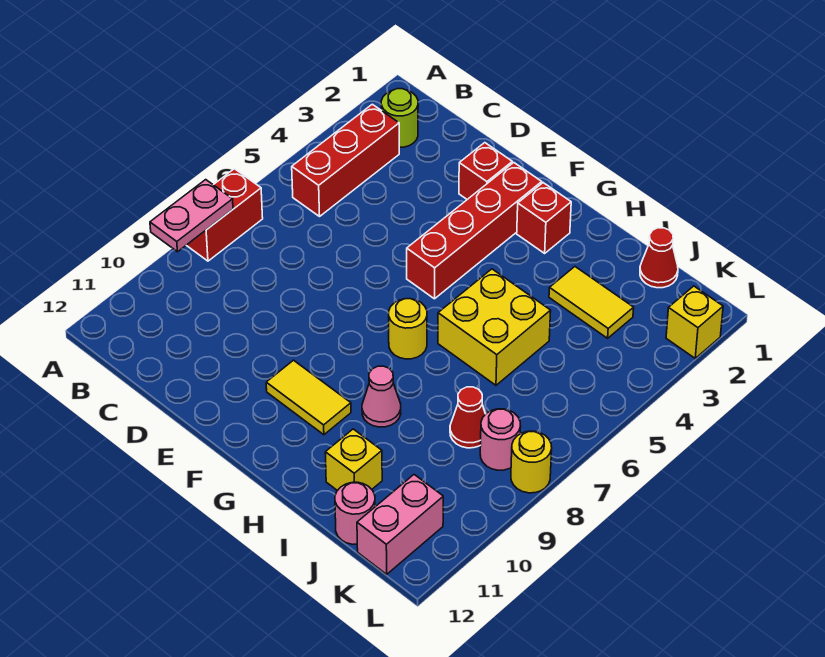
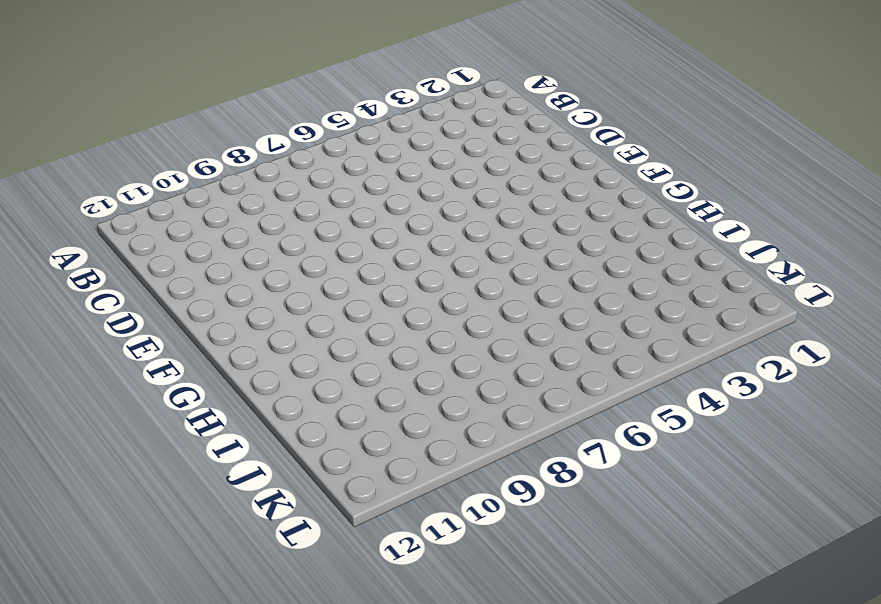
none -> red 1x2 brick [186,169,263,261]
none -> lime 1x1 round brick [381,89,418,147]
none -> red 1x3 brick [292,104,399,216]

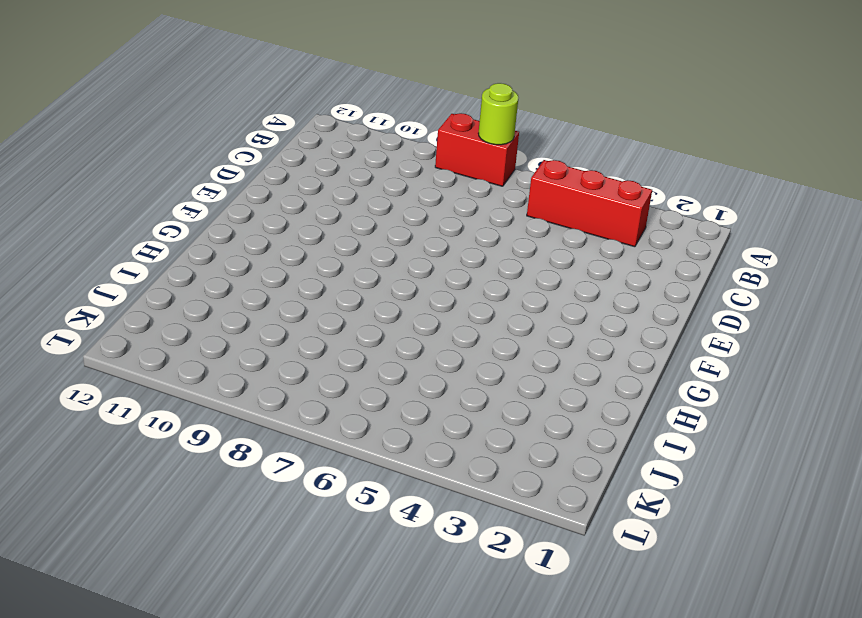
lime 1x1 round brick [478,83,518,145] -> lime 1x1 round brick moved to [381,89,418,147]
none -> red 1x1 brick [459,143,512,199]
none -> red 1x4 brick [407,163,542,299]
none -> yellow 1x2 tile [266,360,351,435]

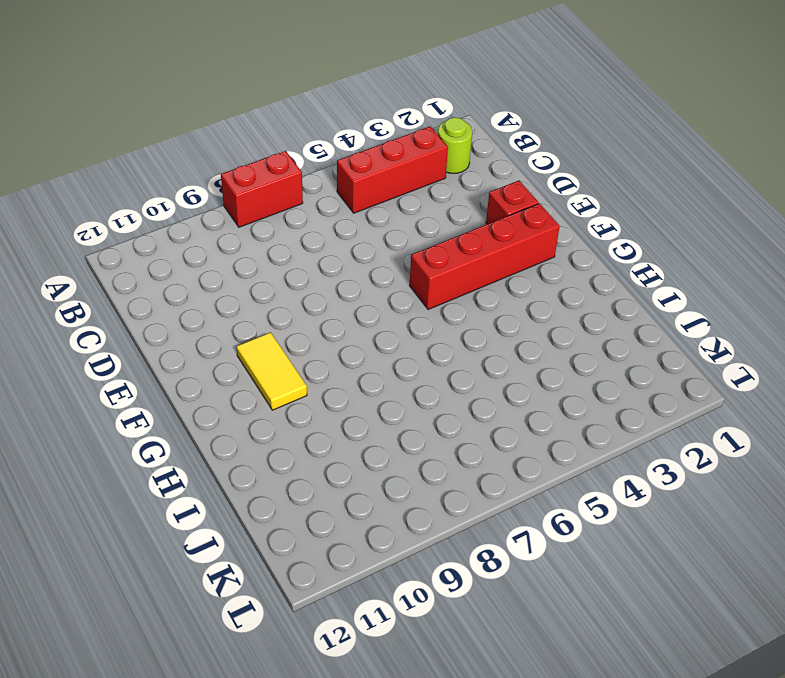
none -> red 1x1 brick [517,183,571,253]
none -> yellow 1x1 round brick [389,299,427,359]
none -> yellow 2x2 brick [438,269,551,385]

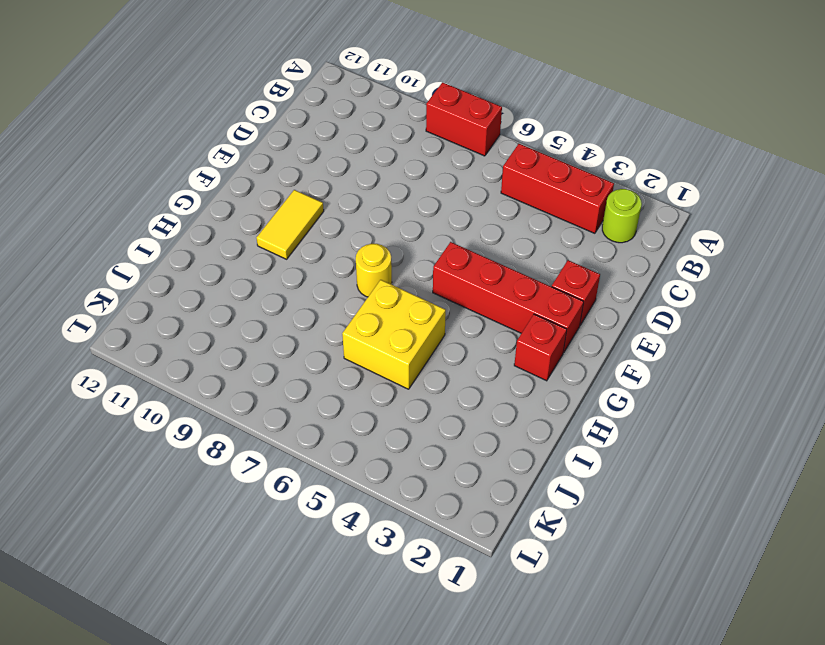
none -> pink 1x1 cone [362,366,401,427]
none -> yellow 1x2 tile [549,267,634,338]
none -> yellow 1x1 brick [325,429,382,491]

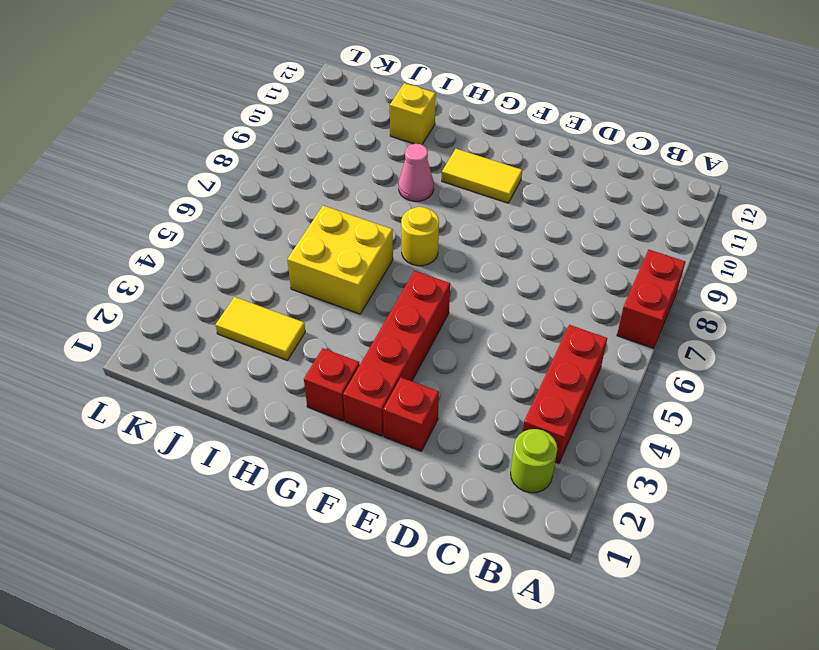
none -> red 1x1 cone [640,228,678,288]
none -> red 1x1 cone [450,387,485,448]
none -> pink 1x1 round brick [335,482,375,544]

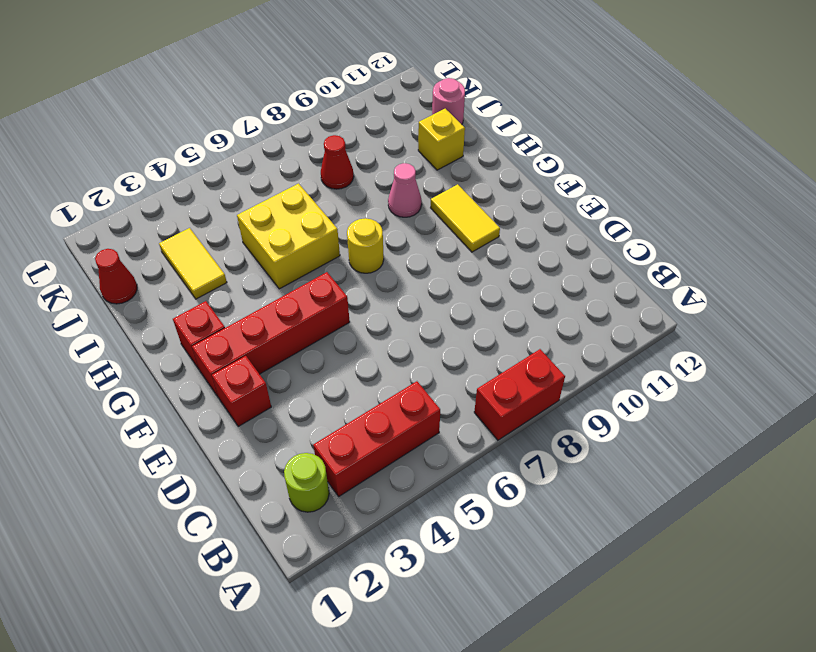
none -> pink 1x1 round brick [480,409,521,470]
none -> pink 1x2 brick [357,475,443,574]
none -> yellow 1x1 brick [666,286,723,358]

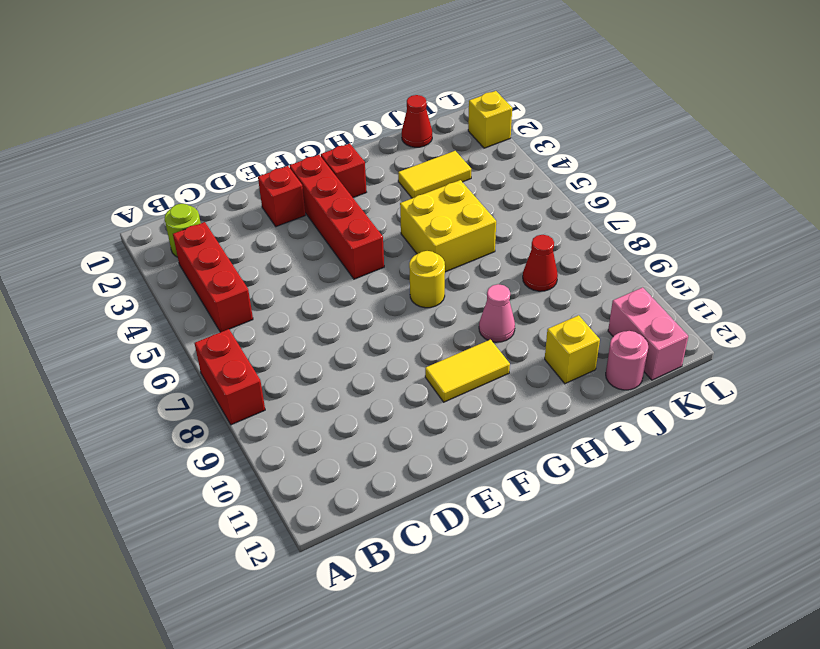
none -> pink 1x1 round brick [480,409,521,470]
none -> yellow 1x1 round brick [511,431,552,493]
none -> pink 1x2 plate [150,180,233,252]

